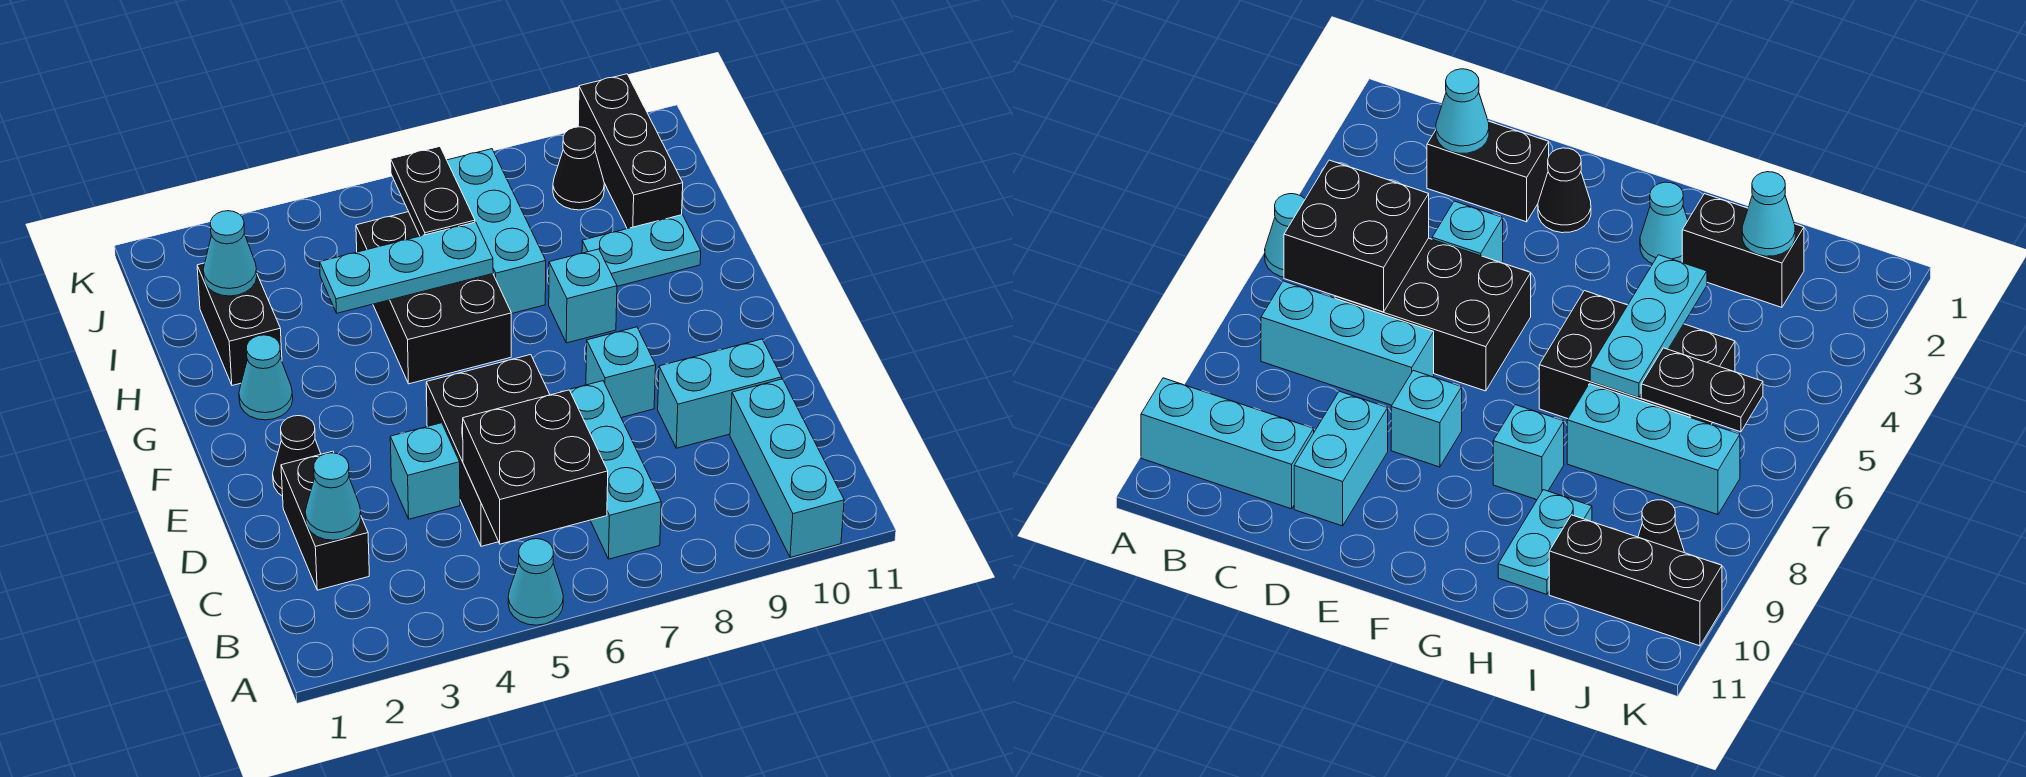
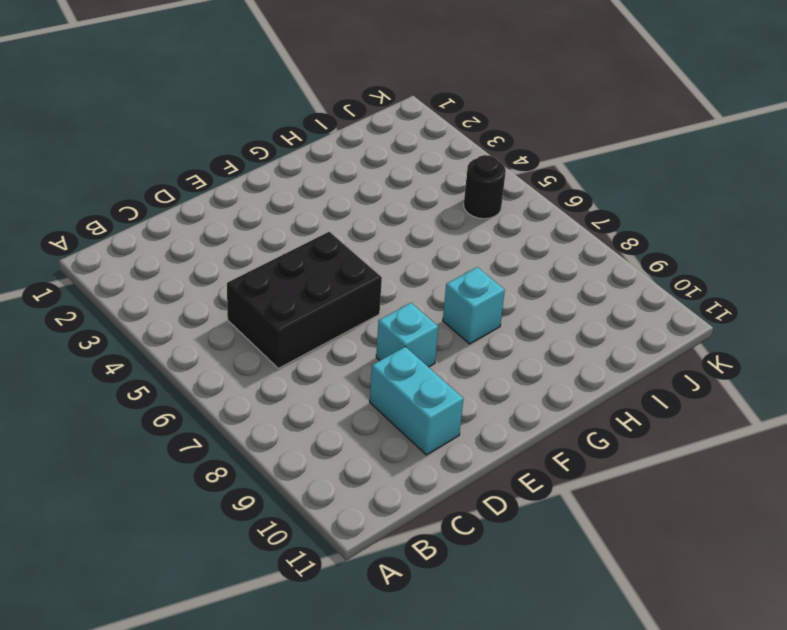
black 1x1 round brick [464,155,506,219] -> none
none -> cyan 1x1 cone [508,539,563,625]
none -> cyan 1x3 brick [730,379,844,557]
none -> cyan 1x3 brick [554,381,661,559]

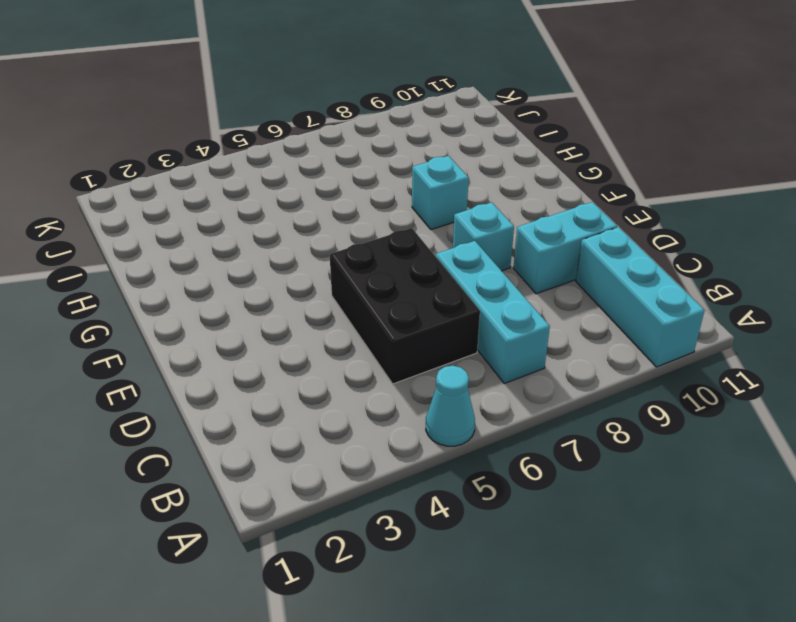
none -> black 1x2 brick [281,451,369,590]
none -> cyan 1x1 brick [390,423,460,519]
none -> black 1x1 cone [273,416,321,496]

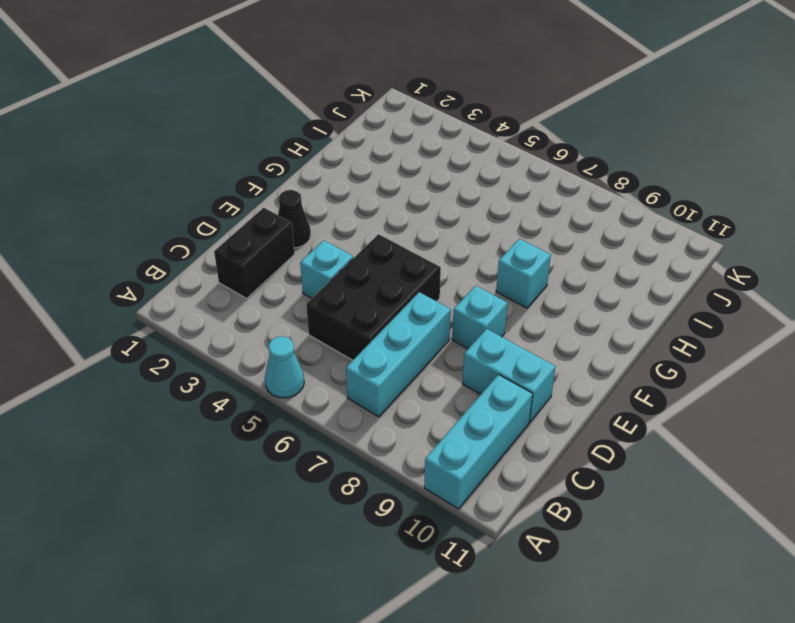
none -> cyan 1x1 cone [239,335,293,420]
none -> black 2x3 brick [356,212,511,384]
none -> black 1x2 brick [197,263,282,385]

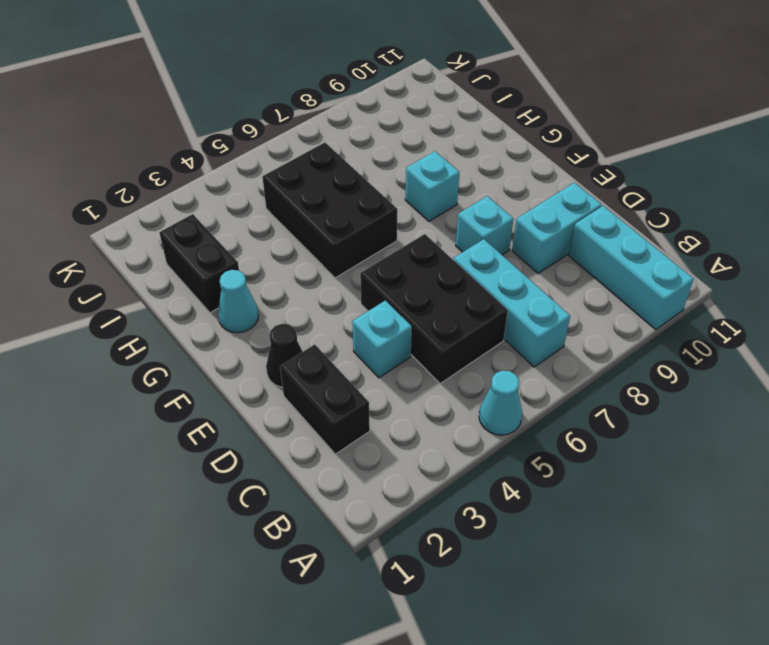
none -> cyan 1x3 brick [447,149,546,314]
none -> cyan 1x2 plate [582,215,701,286]
none -> black 1x3 brick [578,74,683,229]

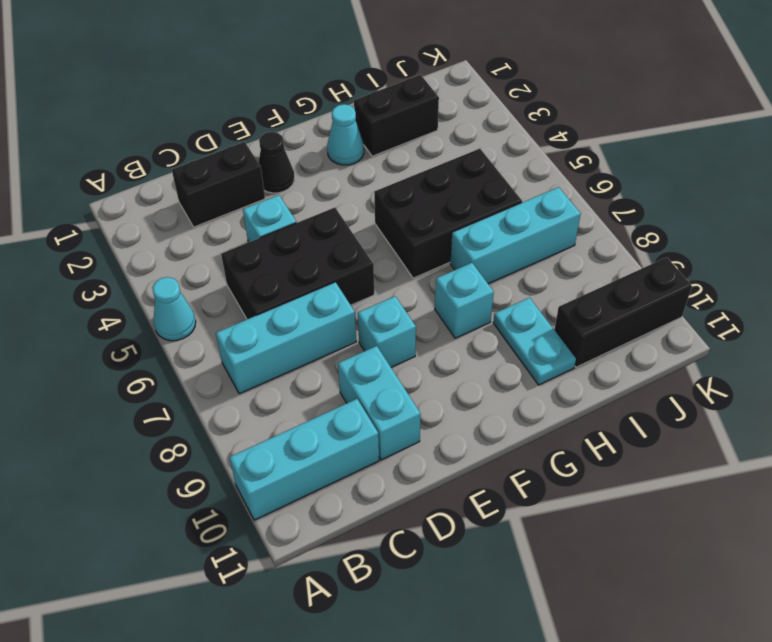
none -> black 1x1 cone [553,127,604,210]
none -> black 2x2 brick [463,390,608,544]
none -> cyan 1x1 cone [305,453,361,540]

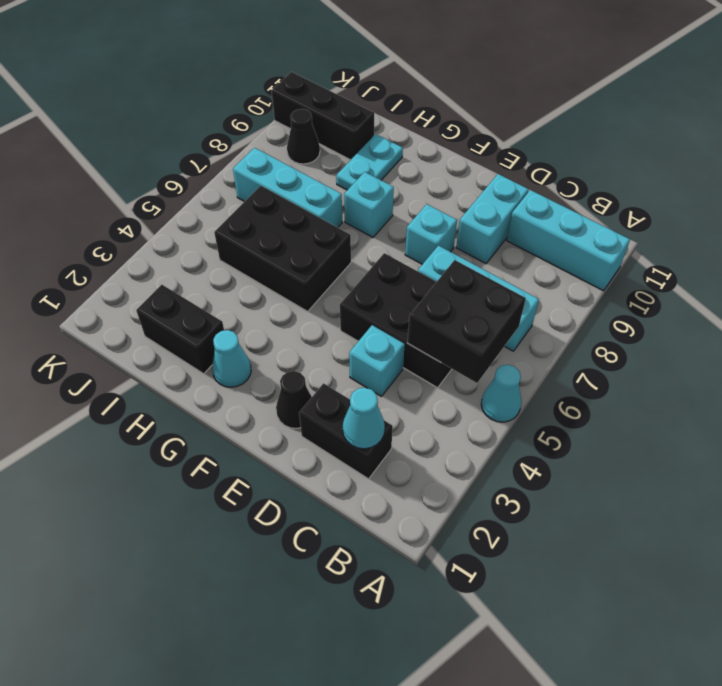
none -> cyan 1x3 plate [320,222,493,313]
none -> cyan 1x1 cone [203,211,257,296]
none -> black 1x2 plate [391,147,475,236]

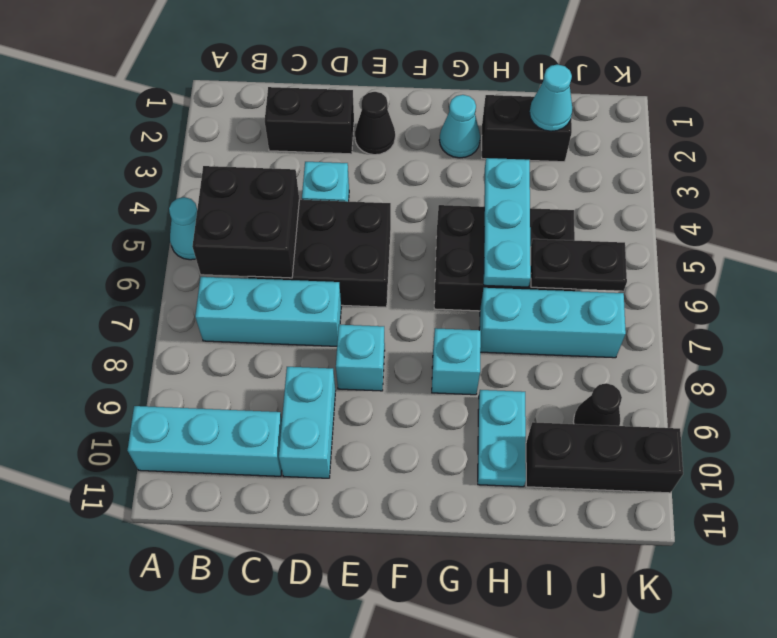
none -> cyan 1x1 cone [305,453,361,540]

